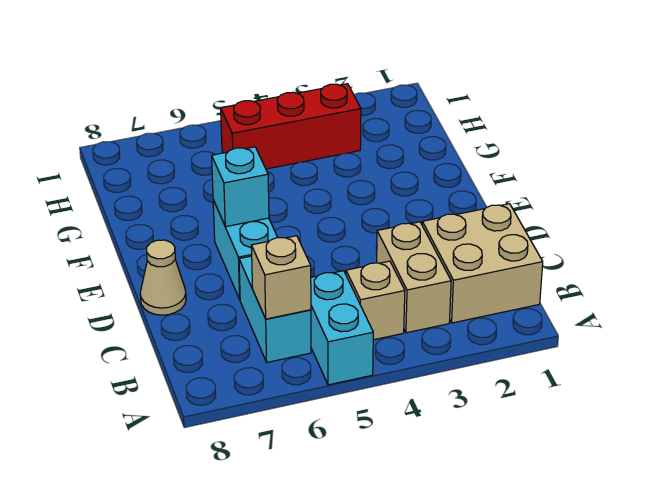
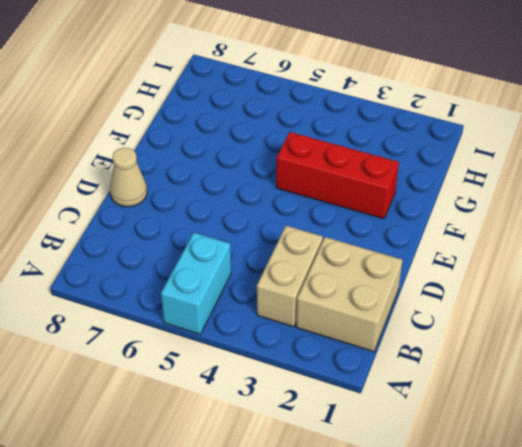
red 1x3 brick [276,132,399,219] -> red 1x3 brick moved to [221,84,361,169]
none -> tan 1x1 brick [346,261,405,340]
none -> cyan 1x2 brick [239,256,311,362]

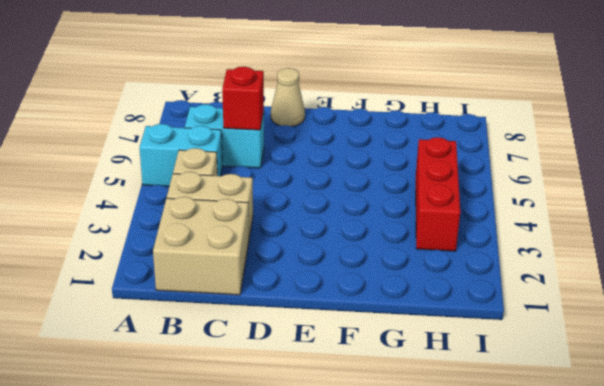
red 1x1 brick [222,67,264,130] -> none
none -> cyan 1x2 brick [213,200,278,299]
none -> tan 1x1 brick [251,236,311,319]

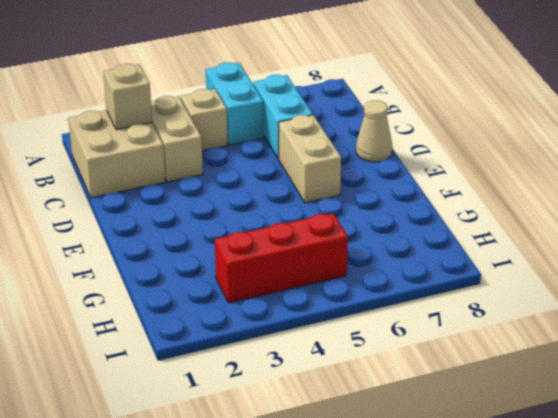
tan 1x1 brick [103,64,152,130] -> tan 1x1 brick moved to [251,236,311,319]
tan 1x2 brick [279,115,341,203] -> cyan 1x2 brick [213,200,278,299]
none -> cyan 1x1 brick [212,147,269,227]

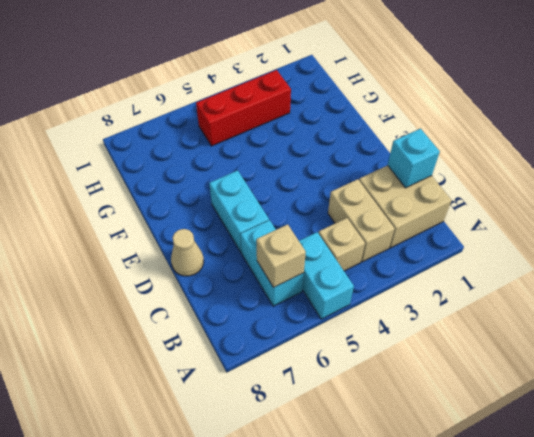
cyan 1x1 brick [388,129,440,188] -> cyan 1x1 brick moved to [212,147,269,227]

